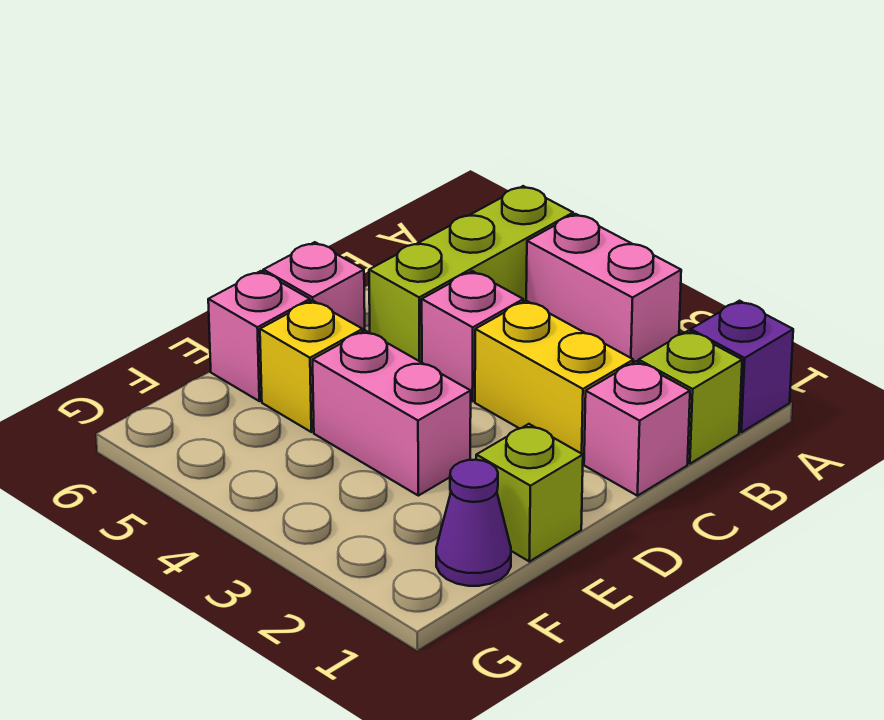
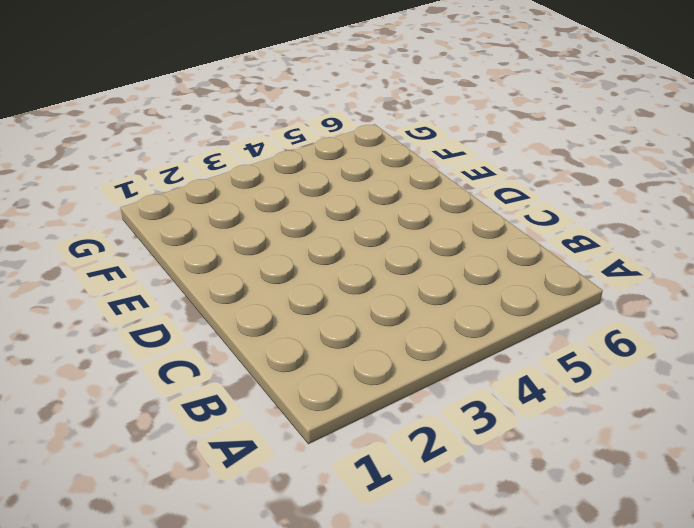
none -> purple 1x1 brick [691,301,793,432]
none -> pink 1x2 brick [526,214,681,362]
none -> lime 1x3 brick [369,186,573,363]

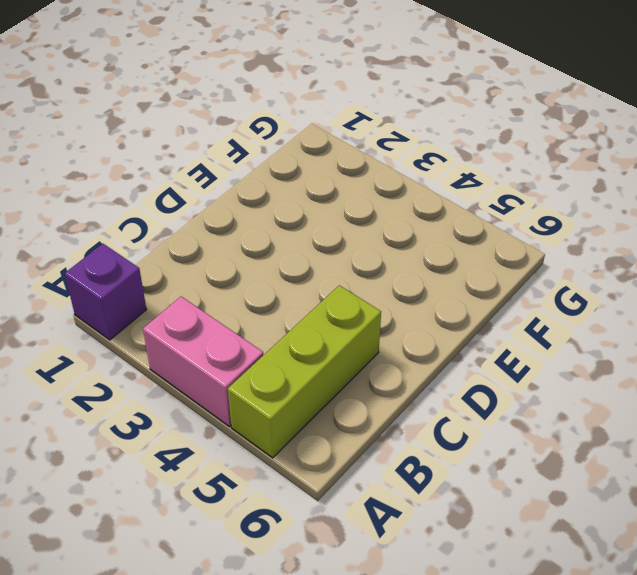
none -> lime 1x1 brick [639,331,742,464]
none -> pink 1x1 brick [584,361,690,496]
none -> yellow 1x2 brick [475,301,633,463]

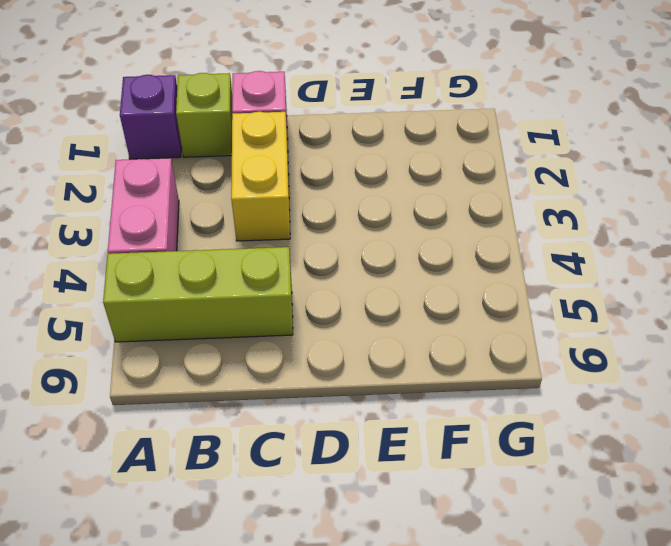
none -> pink 1x1 brick [422,271,523,401]
none -> pink 1x1 brick [263,242,365,331]
none -> lime 1x1 brick [476,424,583,562]

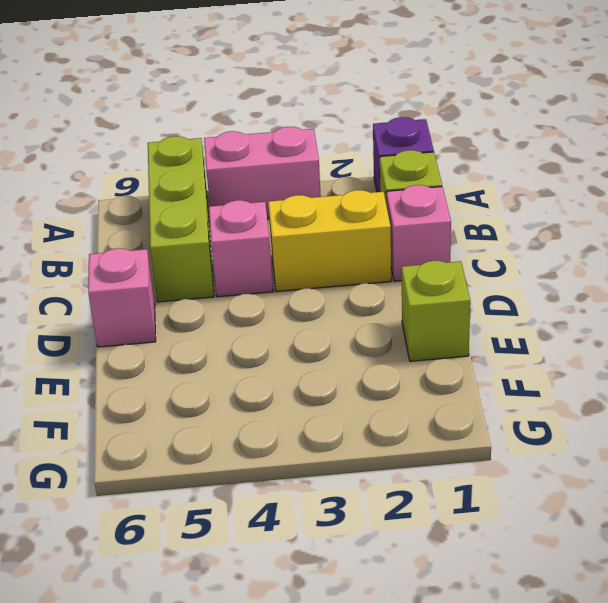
none -> pink 1x2 brick [313,331,471,496]
none -> yellow 1x1 brick [260,300,363,432]
none -> pink 1x1 brick [208,271,310,401]

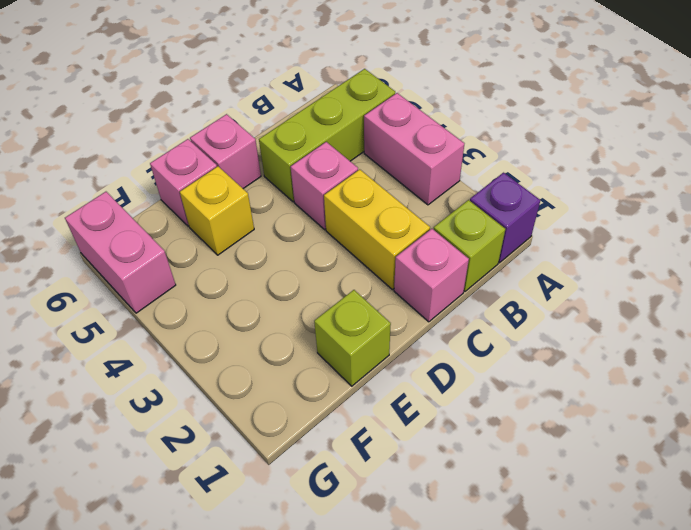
pink 1x2 brick [65,192,176,313] -> pink 1x2 brick moved to [313,331,471,496]
none -> purple 1x1 cone [436,460,511,586]

